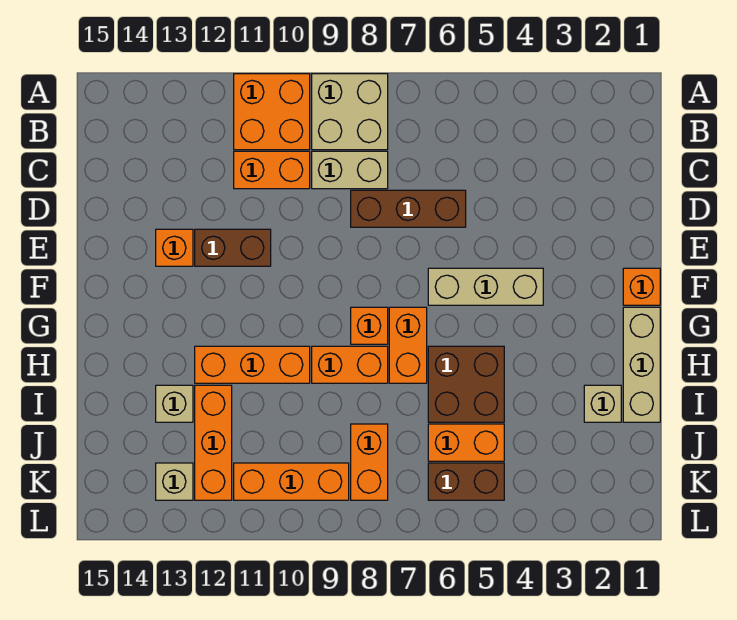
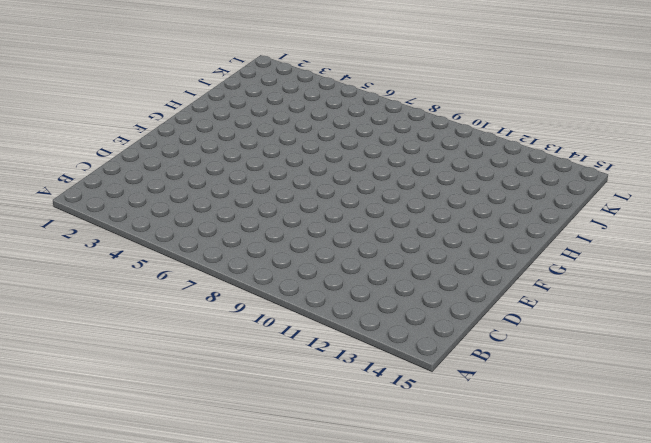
none -> tan 2x2 brick [312,74,388,150]
none -> orange 2x2 brick [234,74,310,150]
none -> tan 1x2 brick [312,151,388,189]

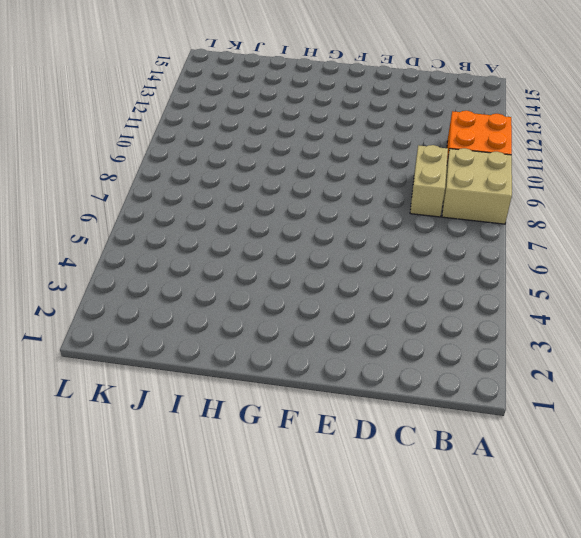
none -> orange 1x2 brick [234,151,310,189]
none -> brown 1x3 brick [351,190,466,227]
none -> brown 1x2 brick [195,229,271,266]

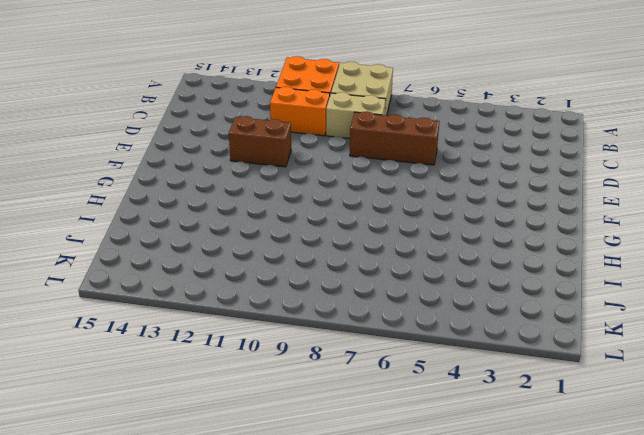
none -> orange 1x1 brick [156,229,193,266]
none -> orange 1x1 brick [623,268,660,305]
none -> tan 1x3 brick [428,268,543,305]

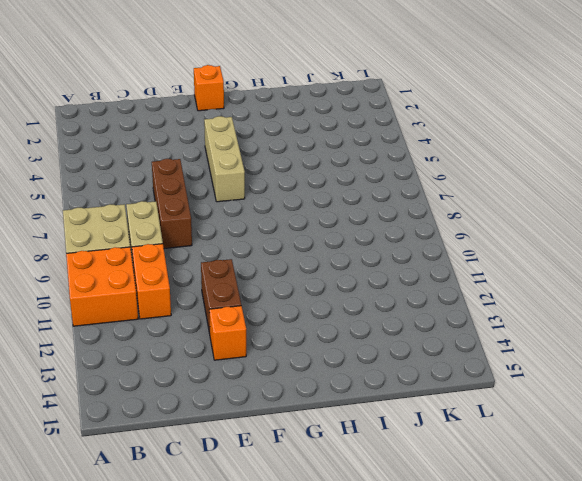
none -> tan 1x3 brick [623,307,660,422]
none -> orange 1x2 brick [389,307,427,383]
none -> orange 1x1 brick [351,307,388,344]

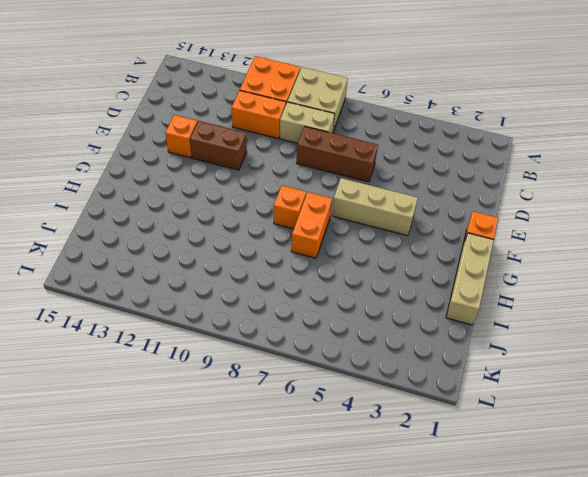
none -> brown 2x2 brick [428,346,504,422]
none -> orange 1x2 brick [312,346,388,383]
none -> orange 1x3 brick [195,346,310,383]

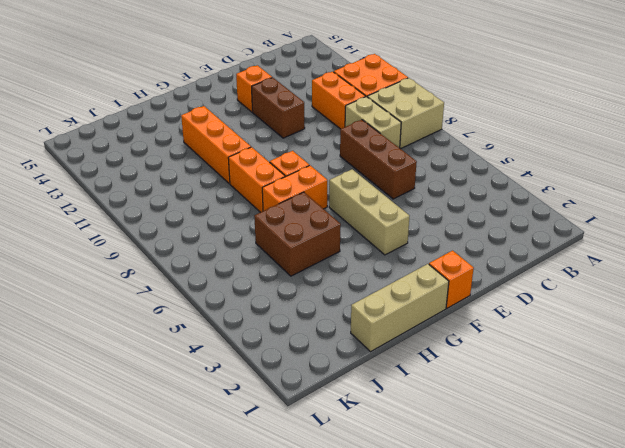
none -> tan 1x1 brick [584,385,621,422]
none -> orange 1x3 brick [195,385,232,500]
none -> tan 1x1 brick [156,385,193,422]

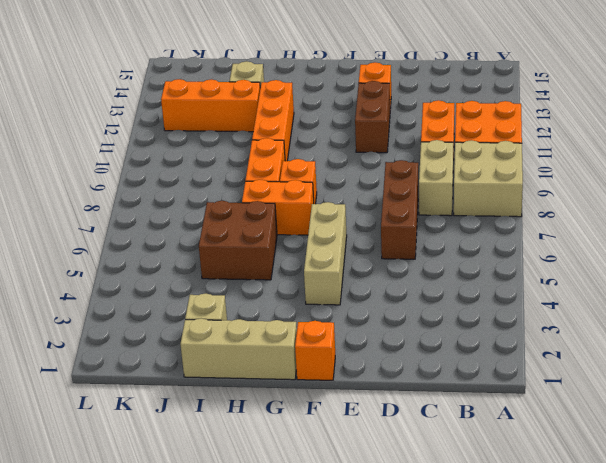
none -> orange 1x2 brick [428,424,504,461]
none -> orange 1x2 brick [351,424,388,500]
none -> brown 1x2 brick [428,463,504,500]

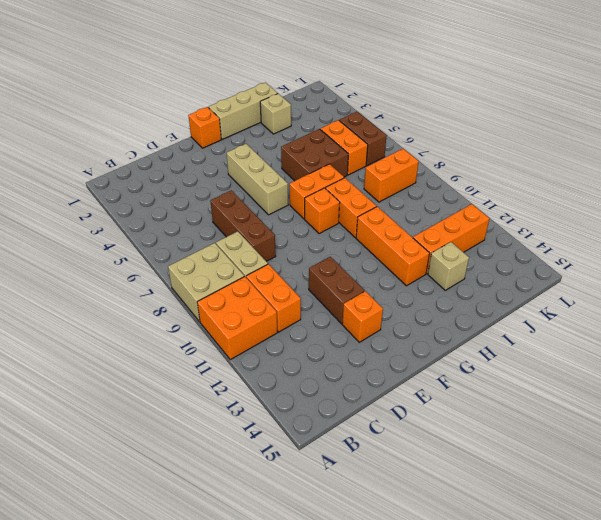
none -> orange 1x3 brick [234,463,349,500]
none -> tan 1x1 brick [156,463,193,500]

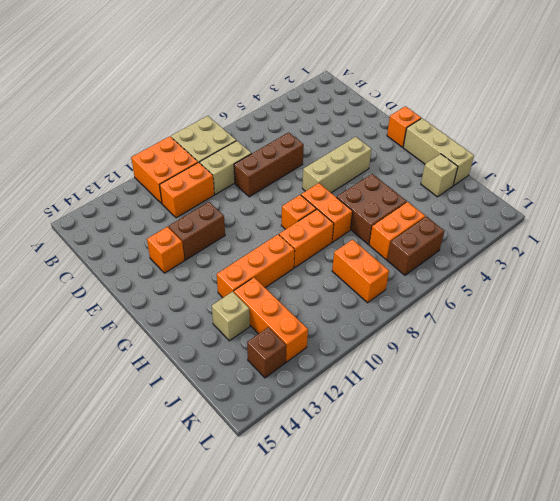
brown 1x1 brick [247,327,286,378] -> tan 1x1 brick [156,463,193,500]
none -> orange 1x3 brick [234,463,349,500]

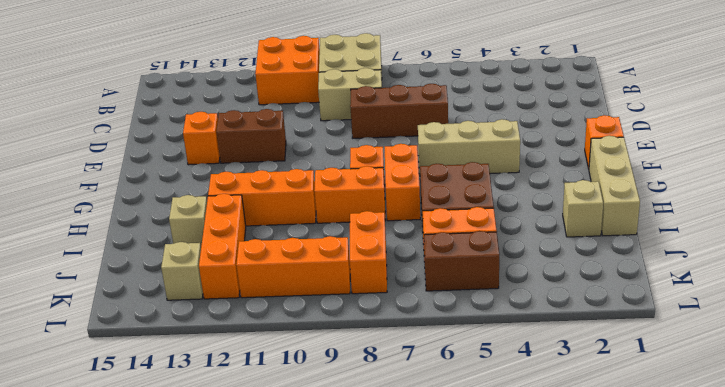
none -> orange 1x2 brick [234,151,310,189]

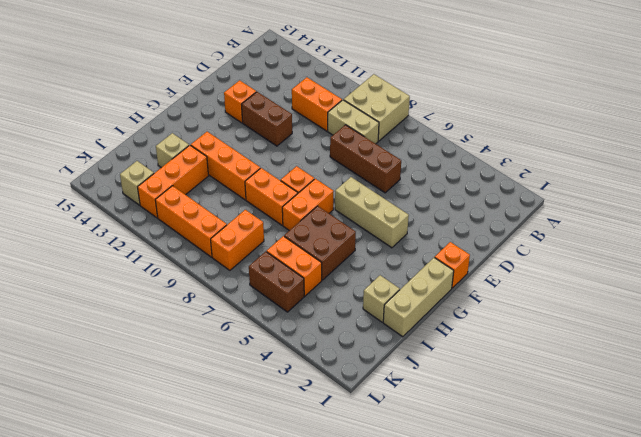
none -> orange 2x2 brick [234,74,310,150]

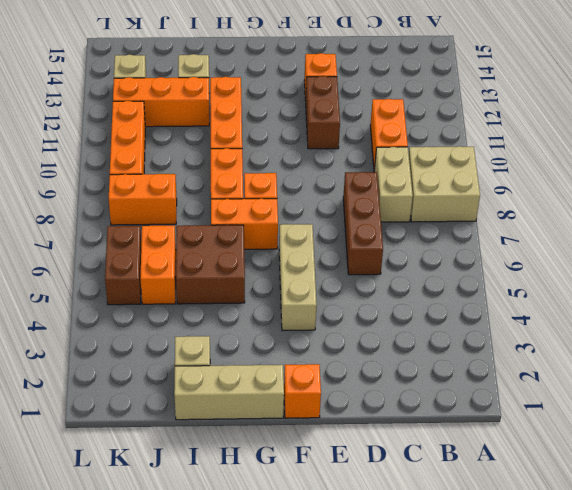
none -> orange 2x2 brick [234,74,310,150]

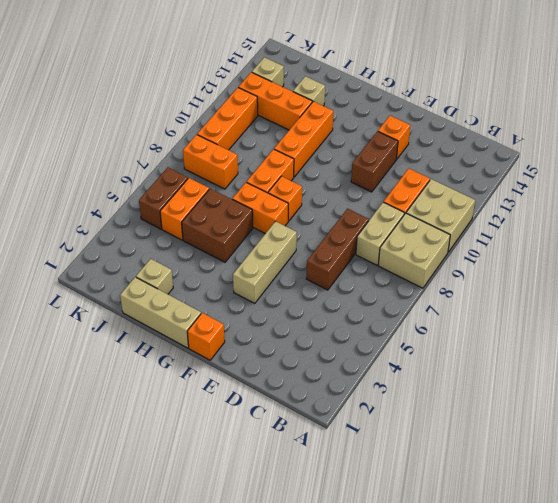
tan 2x2 brick [406,179,475,252] -> orange 2x2 brick [234,74,310,150]

